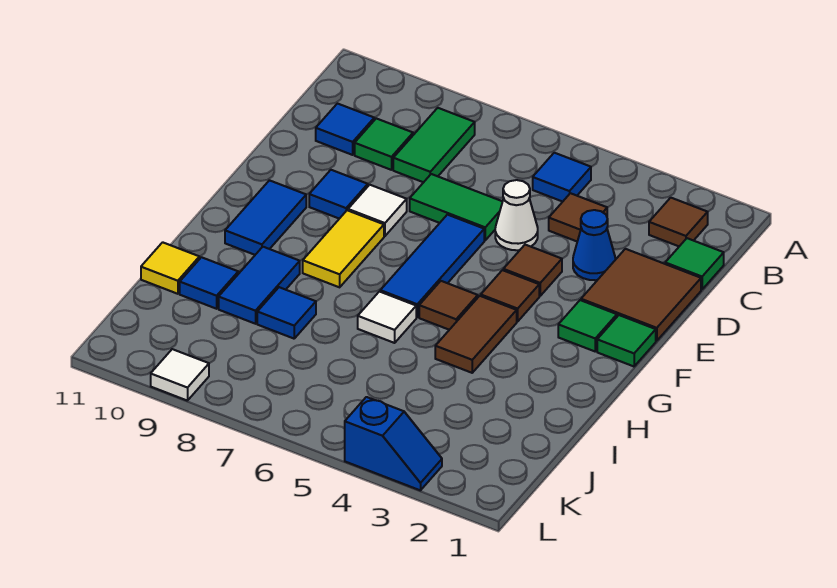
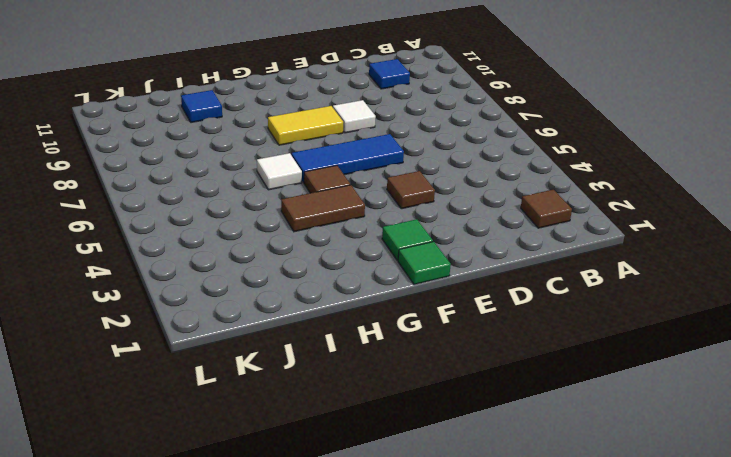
none -> blue 1x1 tile [533,153,591,202]
none -> green 1x2 tile [393,108,475,182]
none -> green 1x1 tile [665,238,724,290]

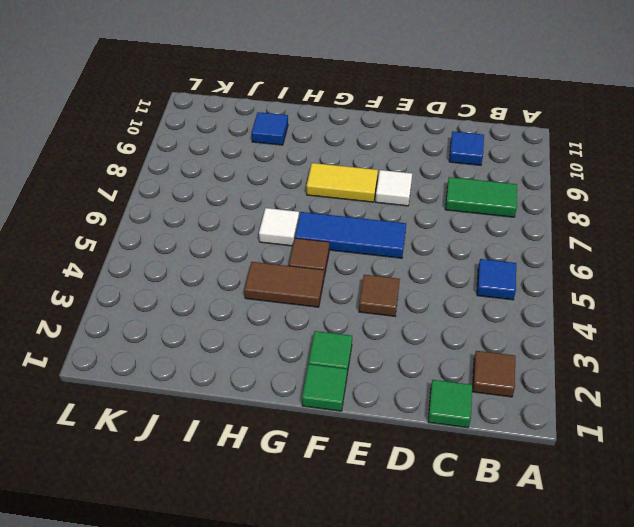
none -> brown 1x1 tile [549,193,607,241]
none -> green 1x1 tile [355,118,413,170]
none -> brown 2x2 tile [581,249,701,341]

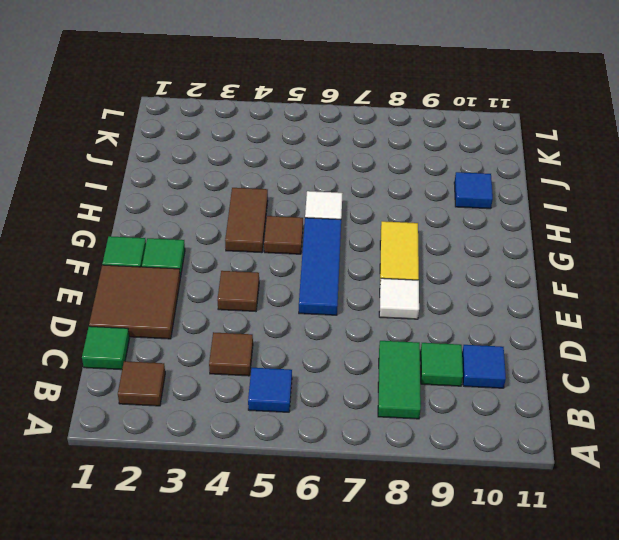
none -> blue 1x1 cone [573,210,615,280]
none -> white 1x1 cone [495,180,538,250]
none -> green 1x2 tile [410,174,503,240]

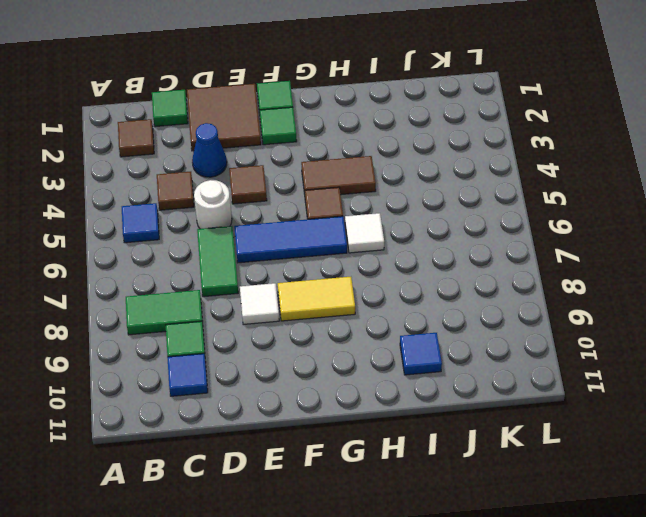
white 1x1 round brick [194,180,232,229] -> white 1x1 cone [495,180,538,250]
none -> blue 1x1 tile [309,170,368,219]
none -> brown 1x1 tile [481,270,539,322]
none -> blue 1x2 tile [225,180,306,255]

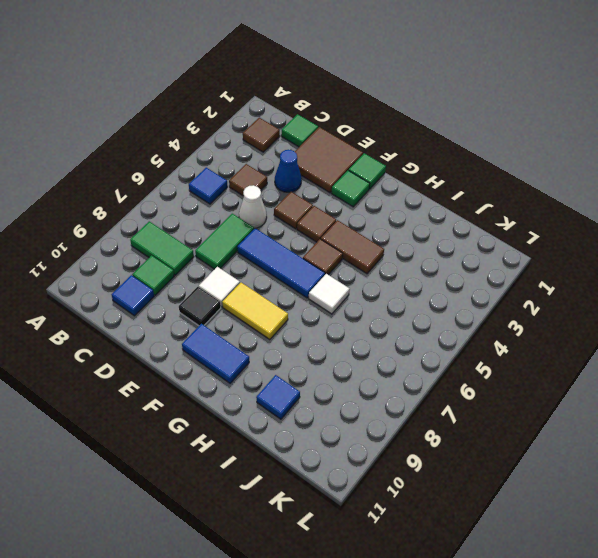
black 1x1 tile [179,287,221,326] -> blue 1x1 tile [309,170,368,219]
none -> blue 1x2 tile [219,247,300,324]
none -> blue 1x1 tile [257,287,316,339]
none -> yellow 1x1 tile [141,242,199,294]

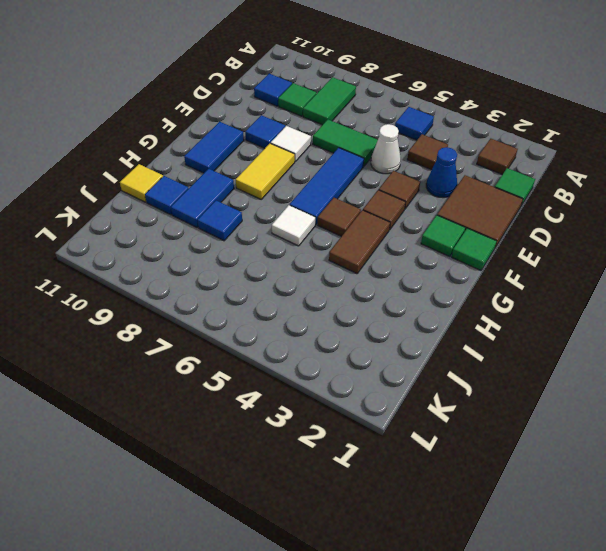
none -> blue 1x2 slope [345,397,442,490]
none -> white 1x1 tile [151,349,209,401]

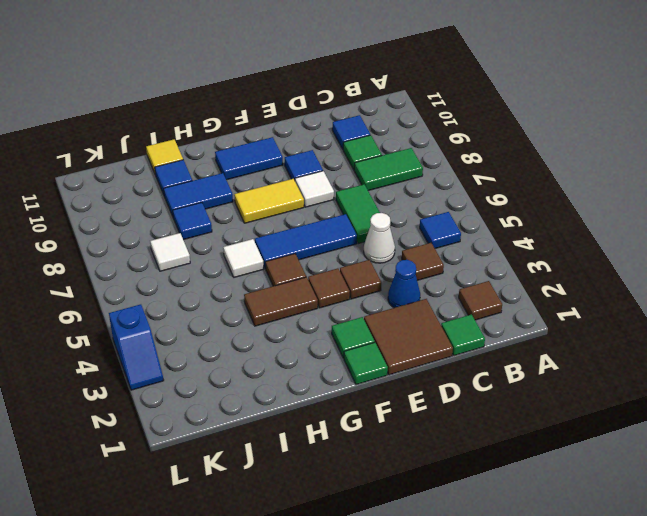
white 1x1 tile [150,233,190,271] -> white 1x1 tile moved to [151,349,209,401]

